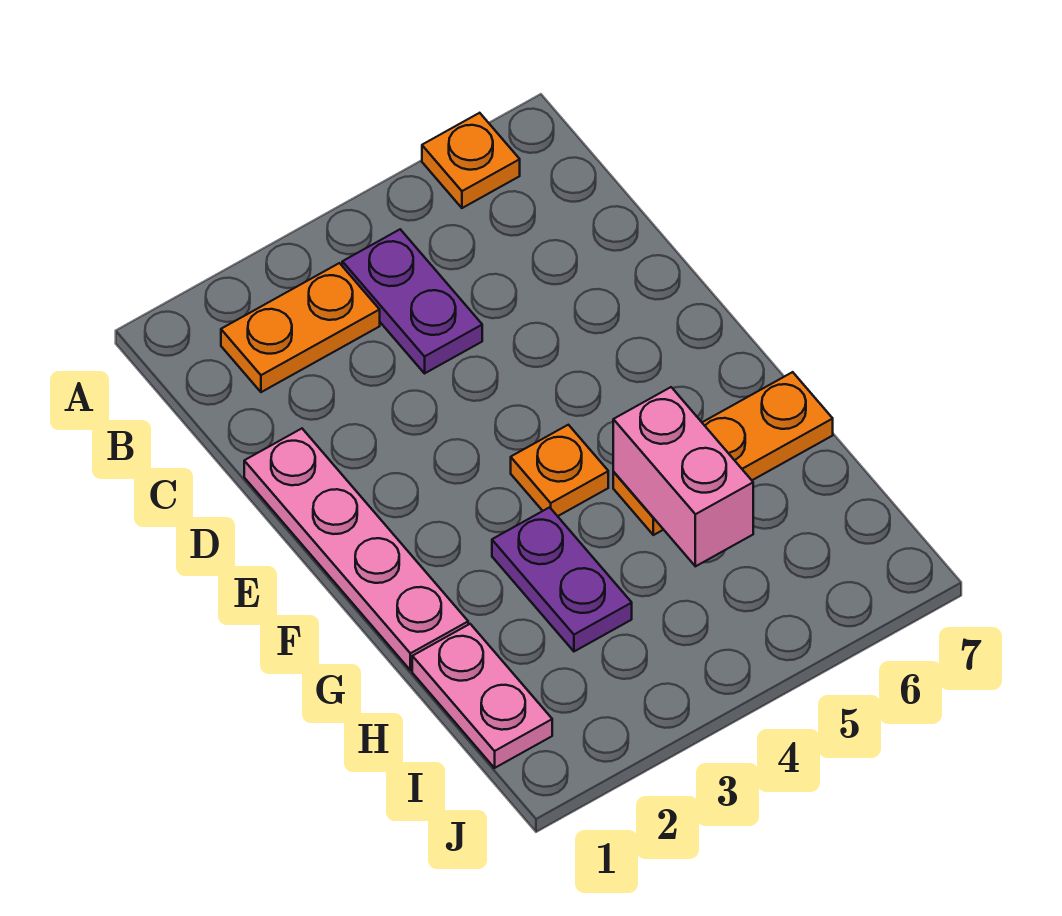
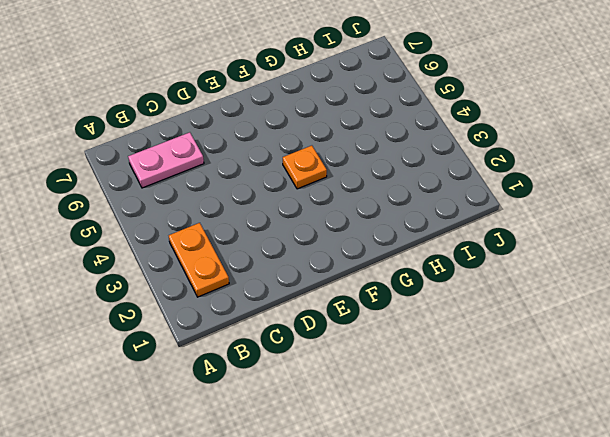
pink 1x2 plate [128,132,204,188] -> pink 1x2 plate moved to [412,624,552,768]
none -> orange 1x1 plate [422,113,520,208]
none -> purple 1x2 plate [342,229,482,373]

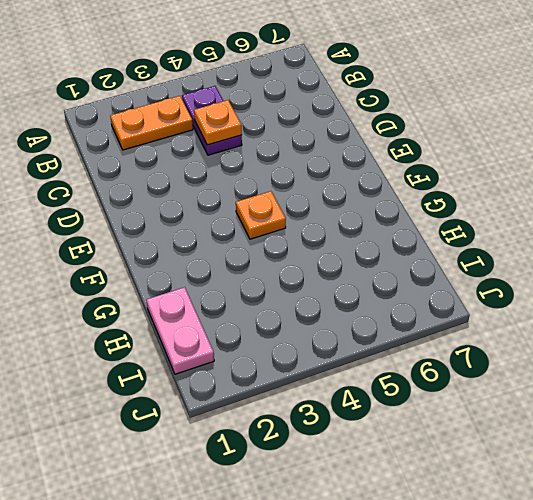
orange 1x1 plate [194,100,242,145] -> orange 1x1 plate moved to [422,113,520,208]
none -> pink 1x4 plate [244,429,468,670]
none -> purple 1x2 plate [492,507,632,651]

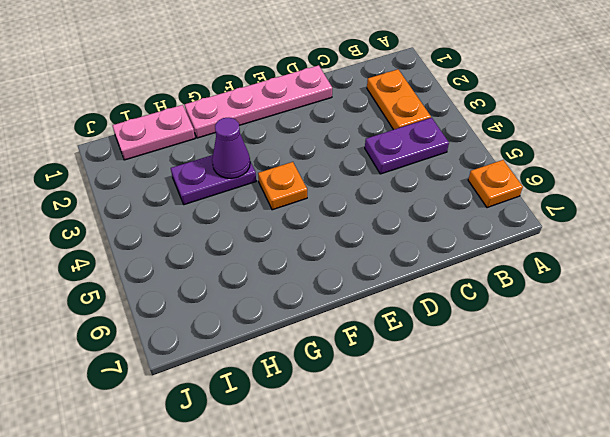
purple 1x1 cone [212,117,250,178] -> none
none -> orange 1x3 plate [613,372,833,535]
none -> pink 1x2 brick [613,387,753,566]

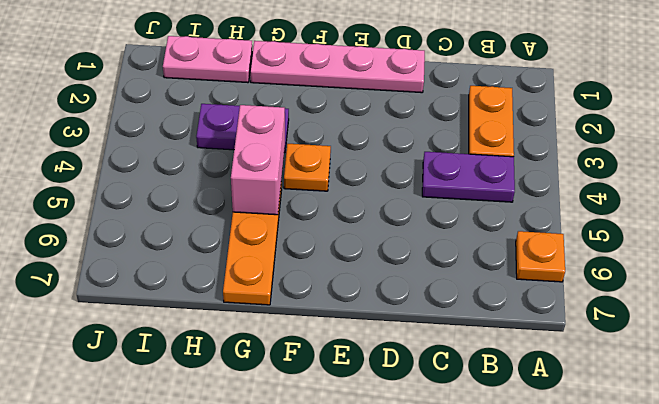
pink 1x2 brick [231,105,285,215] -> pink 1x2 brick turned to [613,387,753,566]

